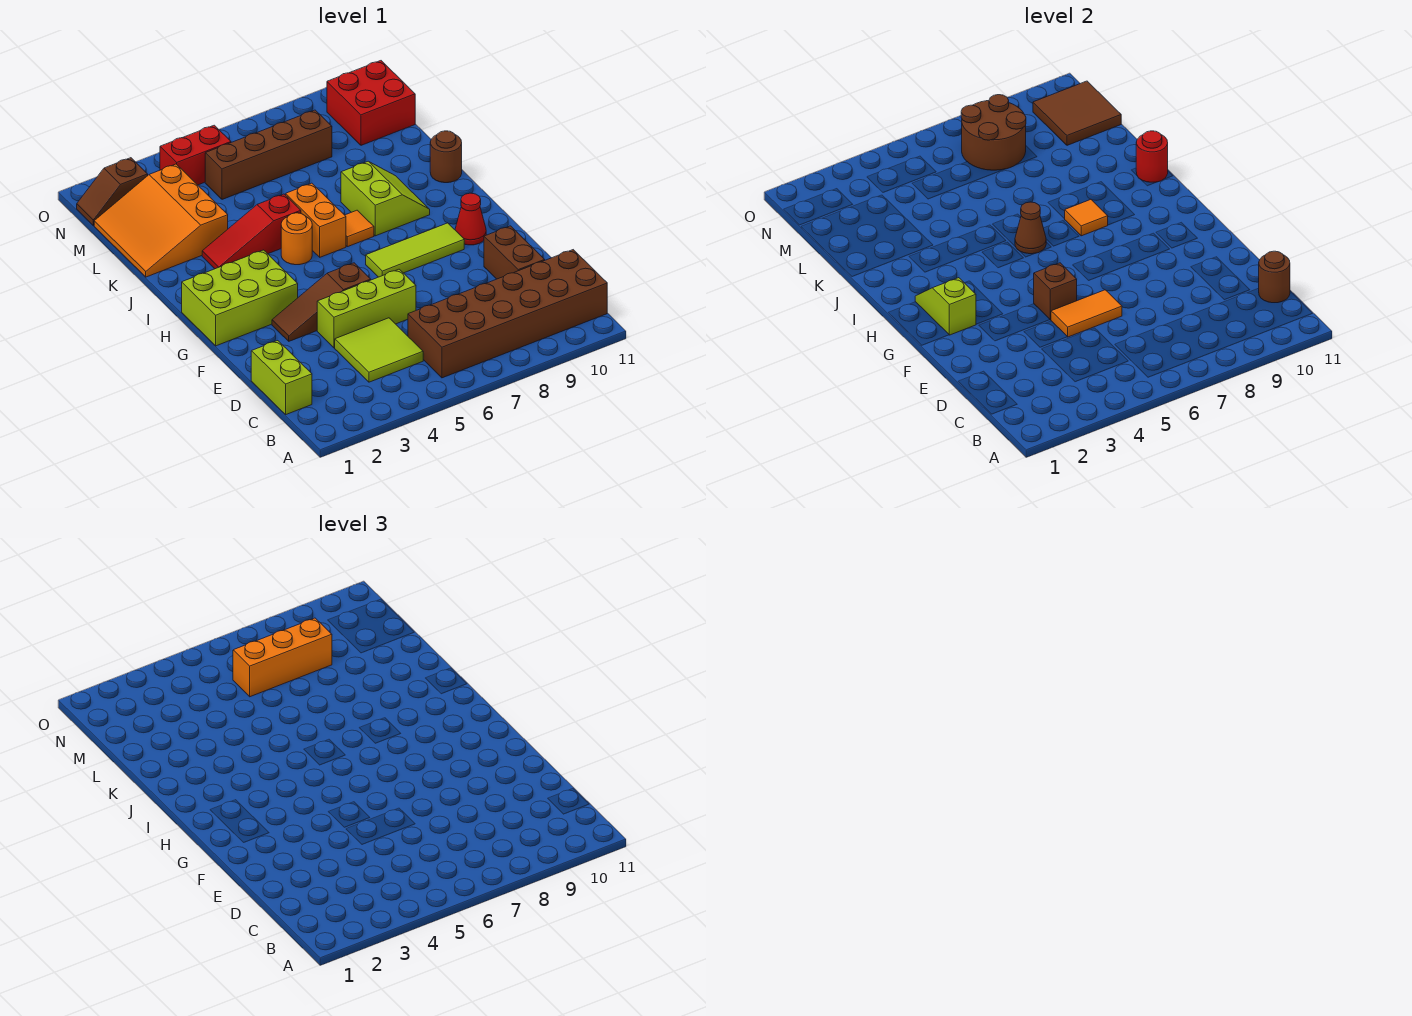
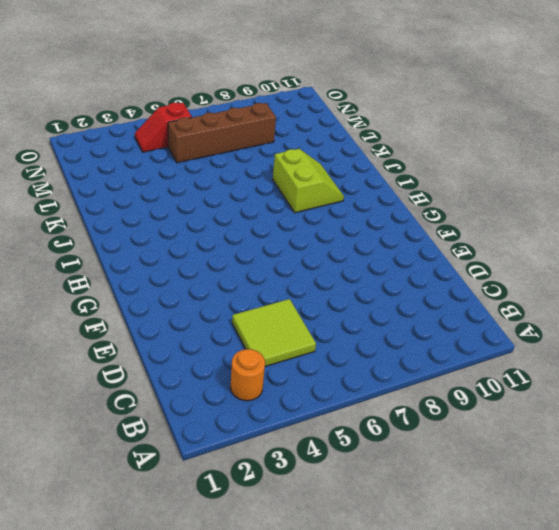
orange 1x1 round brick [230,349,265,401] -> orange 1x1 round brick moved to [281,213,312,265]
red 1x2 slope [135,103,192,152] -> red 1x2 brick [160,125,231,185]
none -> brown 2x6 brick [408,250,607,378]
none -> lime 1x2 brick [251,341,312,414]
none -> brown 1x2 brick [484,226,545,279]
none -> lime 1x3 brick [317,269,416,348]

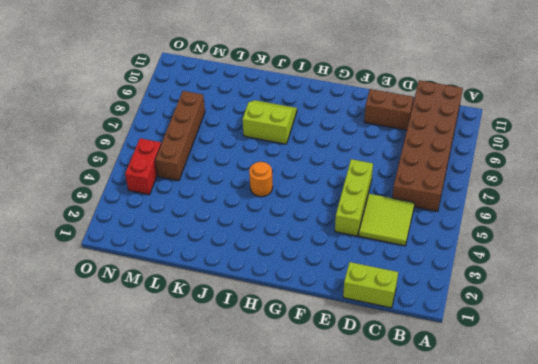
none -> brown 1x3 slope [272,263,371,341]
none -> lime 2x3 brick [182,250,298,346]
none -> lime 1x3 tile [366,223,464,277]
none -> red 1x1 cone [455,193,486,245]

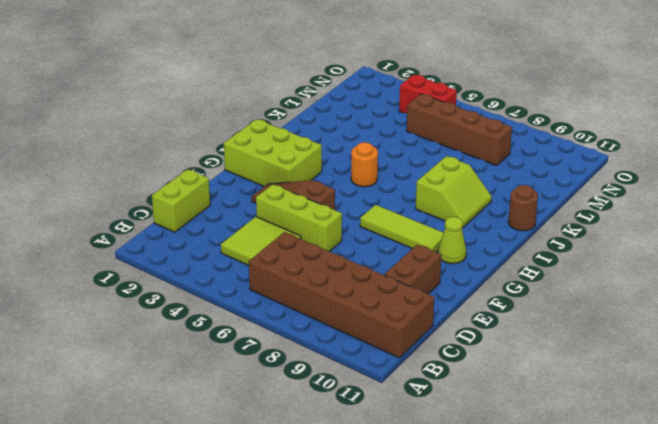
lime 1x1 cone [438,217,466,264] -> red 1x1 cone [455,193,486,245]
none -> orange 1x2 brick [286,183,346,257]
none -> orange 1x1 tile [345,210,374,247]
none -> red 1x3 slope [202,194,301,269]
none -> orange 3x3 slope [94,164,228,277]

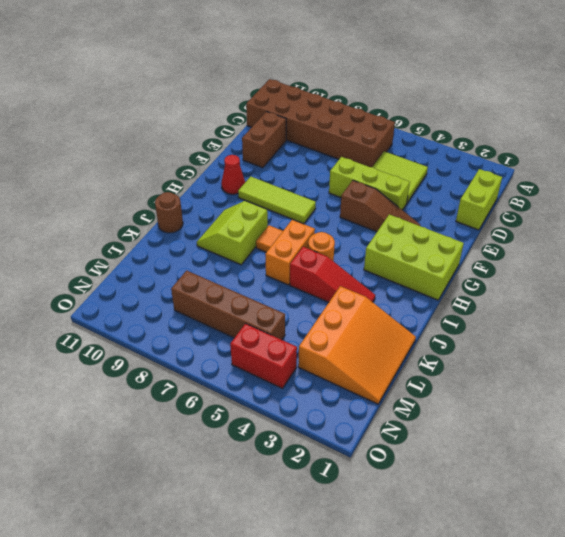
none -> red 2x2 brick [327,61,415,145]
none -> brown 1x2 slope [77,158,148,226]
none -> brown 1x1 round brick [1259,251,1290,303]
none -> orange 1x2 tile [1051,290,1122,337]

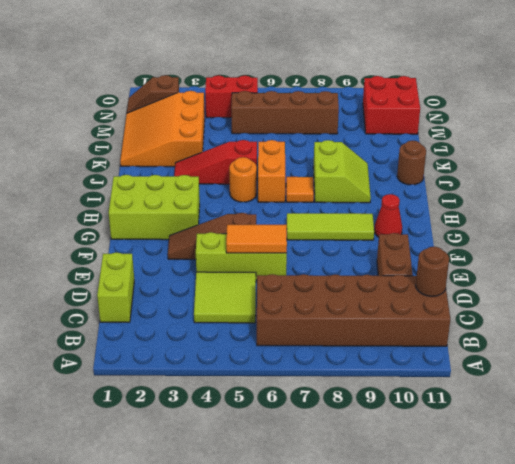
none -> brown 1x1 brick [1034,263,1077,320]
none -> lime 1x2 slope [915,278,976,335]
none -> brown 1x1 cone [1015,202,1046,254]
none -> orange 1x1 tile [1065,200,1108,236]

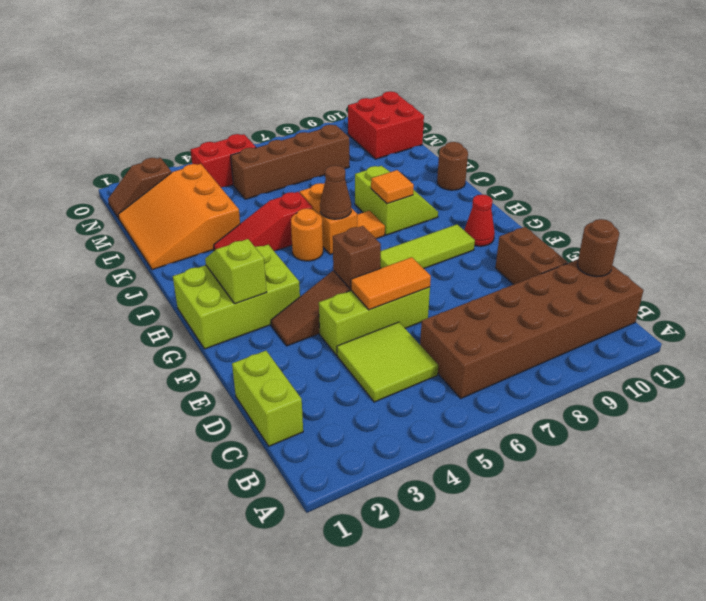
none -> red 1x1 round brick [1136,131,1168,183]
none -> brown 2x2 round brick [961,95,1026,170]
none -> brown 2x2 tile [1033,81,1121,145]
none -> orange 1x3 brick [233,618,332,697]

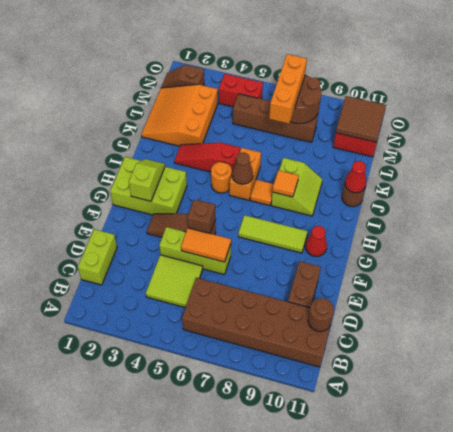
red 1x1 cone [345,161,366,193] -> red 1x1 round brick [1136,131,1168,183]
orange 1x3 brick [269,54,307,124] -> orange 1x3 brick turned to [233,618,332,697]

